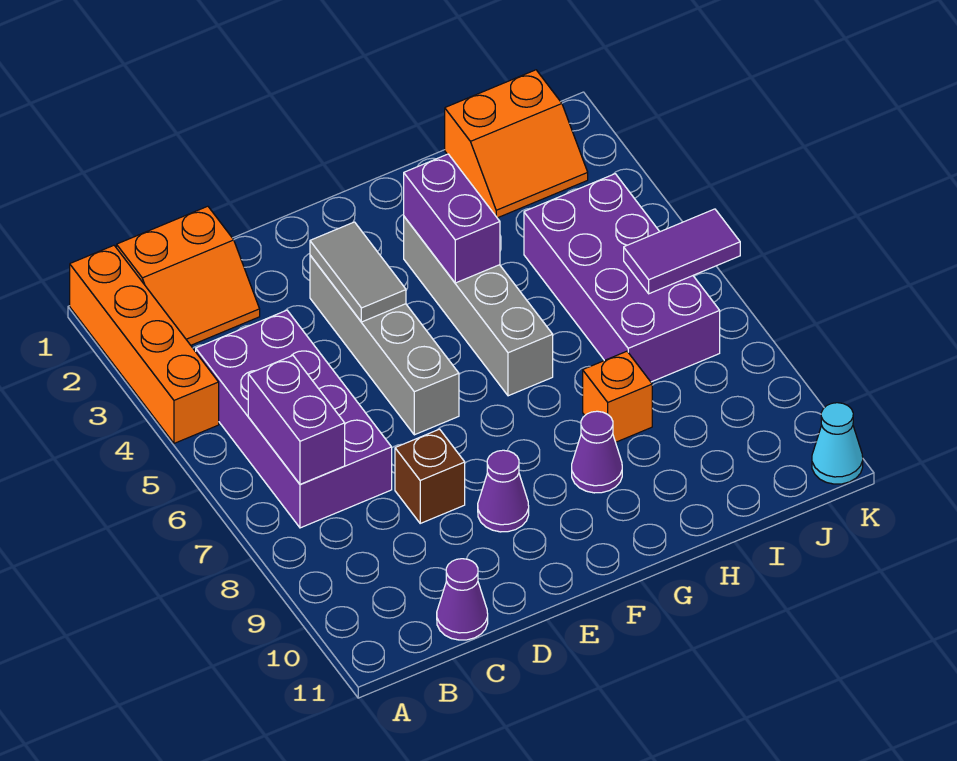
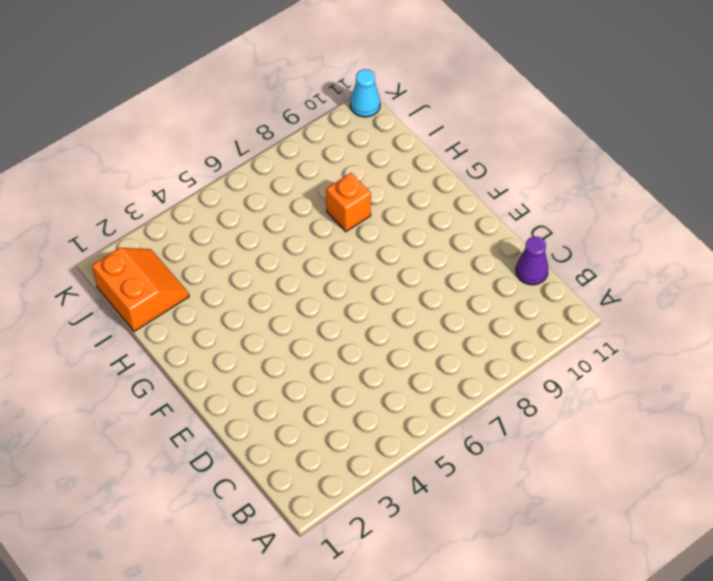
none -> orange 1x4 brick [70,245,219,443]
none -> orange 2x2 slope [117,206,260,345]
none -> purple 2x4 brick [196,310,392,528]

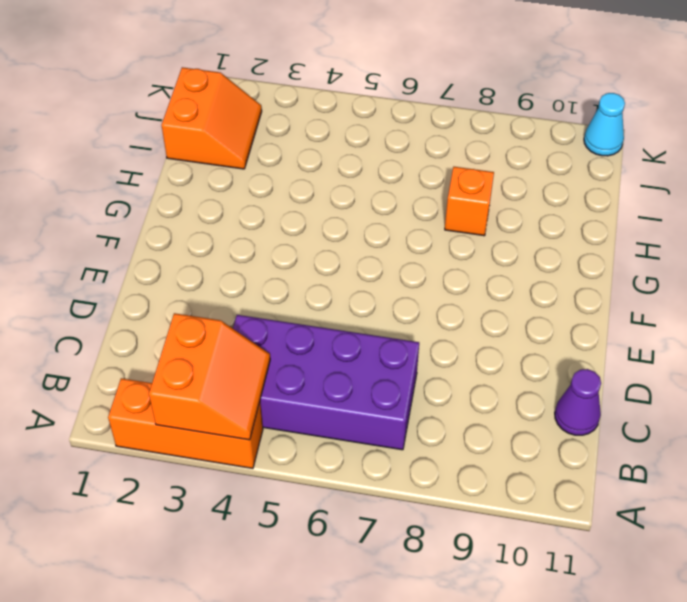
orange 1x3 brick [108,378,263,468] -> orange 1x4 brick [70,245,219,443]
orange 2x2 slope [149,313,270,440] -> orange 2x2 slope moved to [117,206,260,345]
none -> brown 1x1 brick [395,429,465,523]
none -> grey 1x4 brick [310,255,459,435]
none -> purple 1x1 cone [478,450,529,532]

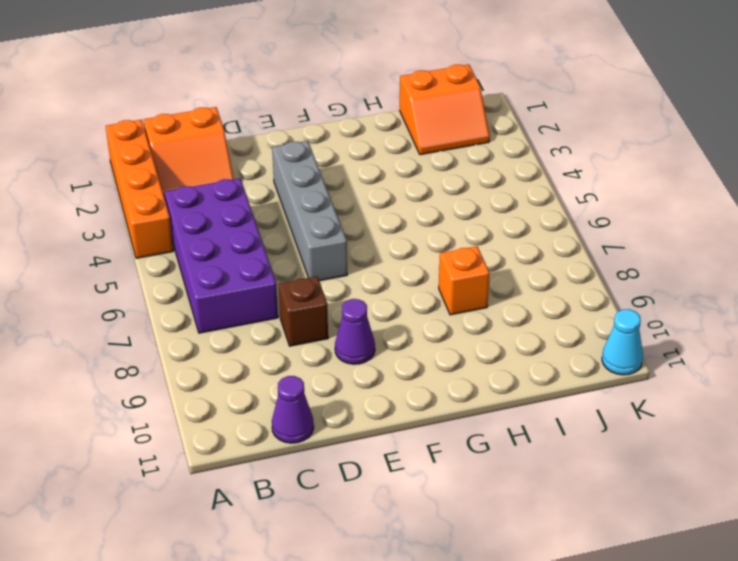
none -> grey 1x4 brick [404,217,553,396]
none -> purple 1x1 cone [572,411,622,493]
none -> purple 2x4 brick [524,174,720,382]

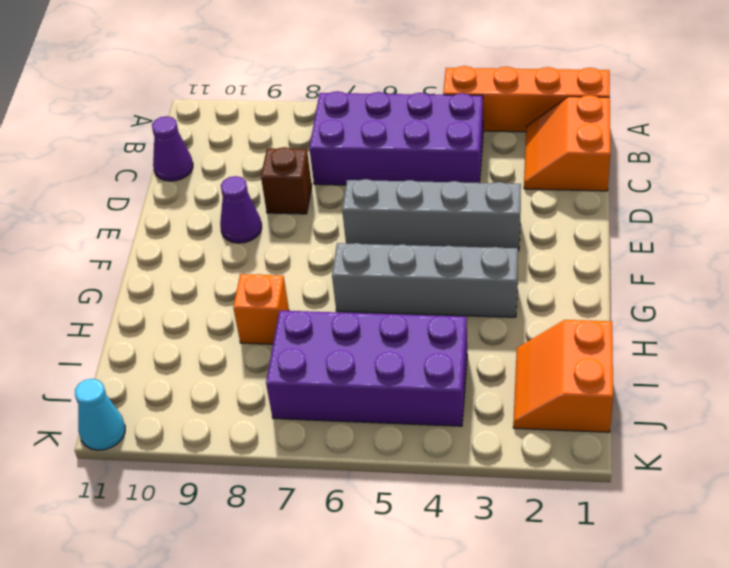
none -> purple 1x1 cone [572,411,622,493]
none -> purple 1x2 brick [248,356,345,484]
none -> grey 1x2 tile [310,222,406,322]

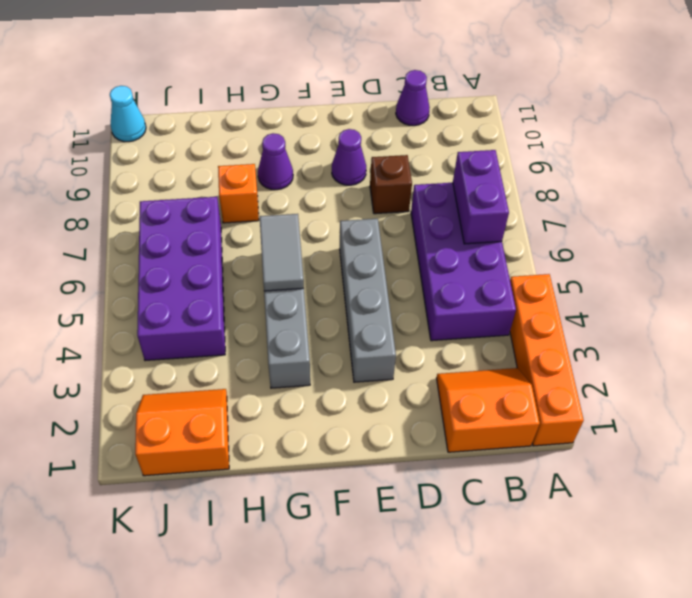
grey 1x2 tile [260,214,304,291] -> grey 1x2 tile moved to [310,222,406,322]
none -> purple 1x2 brick [404,154,500,283]
none -> purple 1x2 tile [624,209,740,294]

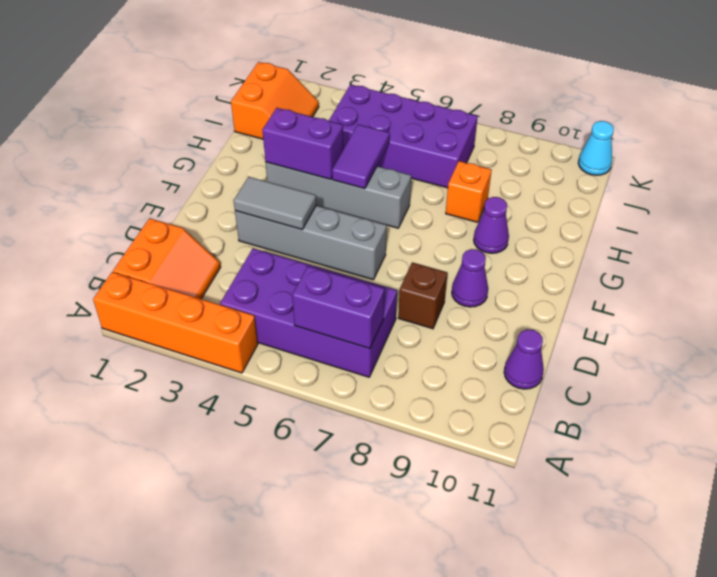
purple 1x2 tile [332,125,390,189] -> purple 1x2 tile moved to [624,209,740,294]

